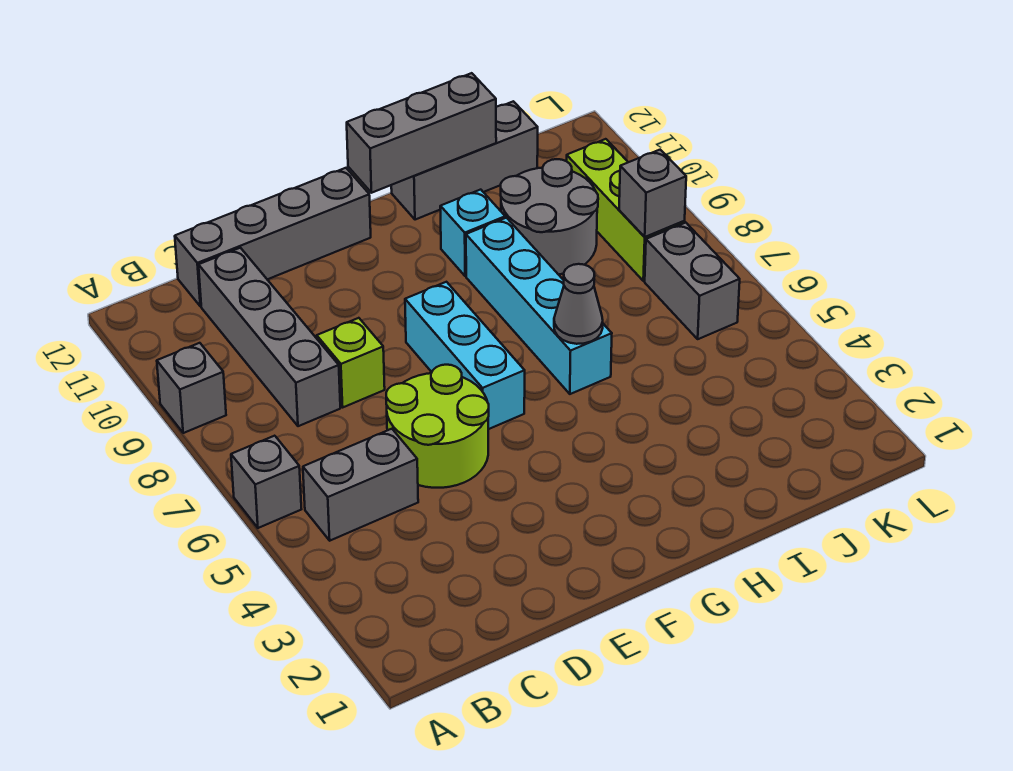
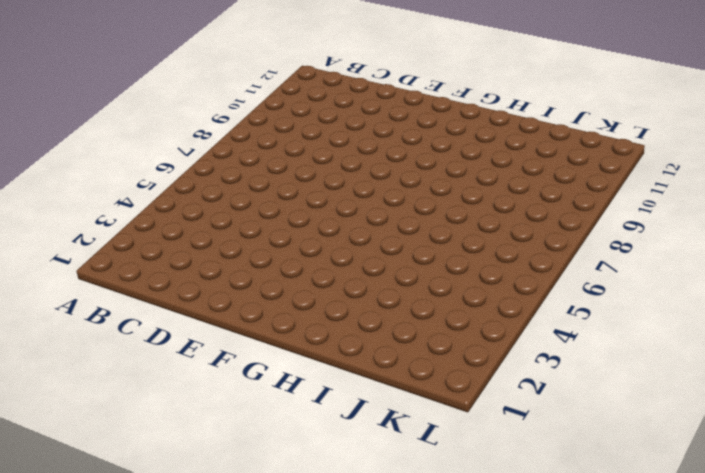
none -> grey 1x1 brick [231,436,301,528]
none -> grey 1x1 brick [157,343,226,433]
none -> grey 1x2 brick [303,429,418,541]

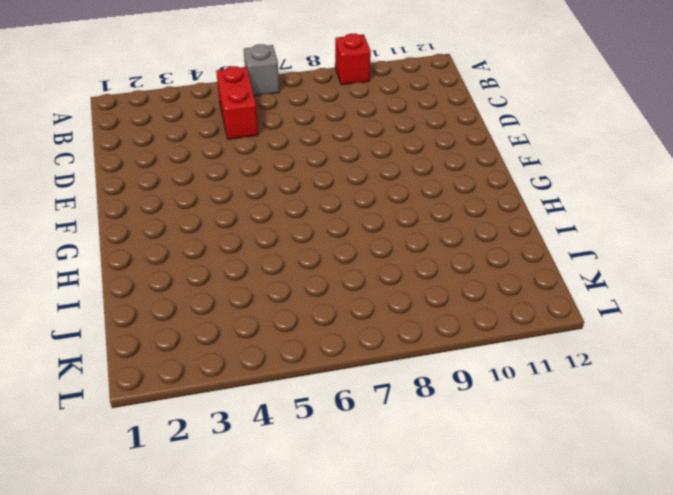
red 1x1 brick [335,33,371,85] -> grey 1x1 brick [157,343,226,433]
red 1x2 brick [216,66,258,139] -> grey 1x2 brick [303,429,418,541]
none -> grey 1x4 brick [199,248,340,426]
none -> grey 1x4 brick [175,168,371,306]
none -> lime 2x2 round brick [386,365,489,488]

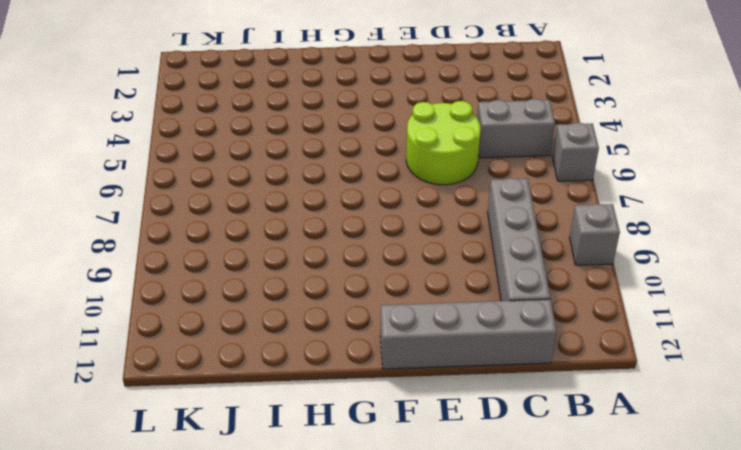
none -> lime 1x1 brick [317,318,385,407]
none -> cyan 1x3 brick [405,282,525,429]
none -> cyan 1x4 brick [466,218,612,394]

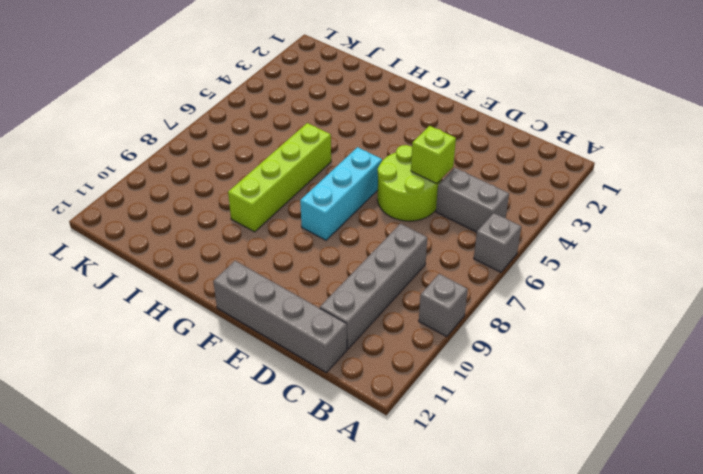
lime 1x1 brick [411,126,456,184] -> lime 1x1 brick moved to [317,318,385,407]
lime 1x4 brick [228,123,331,232] -> cyan 1x4 brick [466,218,612,394]
none -> cyan 1x1 brick [440,190,505,276]
none -> grey 1x3 brick [391,101,538,220]
none -> grey 2x2 round brick [501,159,598,275]

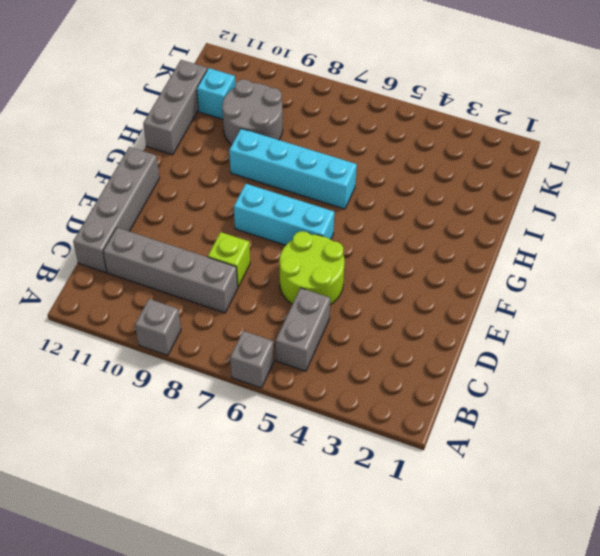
cyan 1x1 brick [197,68,235,119] -> cyan 1x1 brick moved to [440,190,505,276]
none -> grey 1x2 brick [645,223,740,339]
none -> lime 1x3 brick [567,139,685,281]
none -> grey 1x3 brick [347,73,496,193]

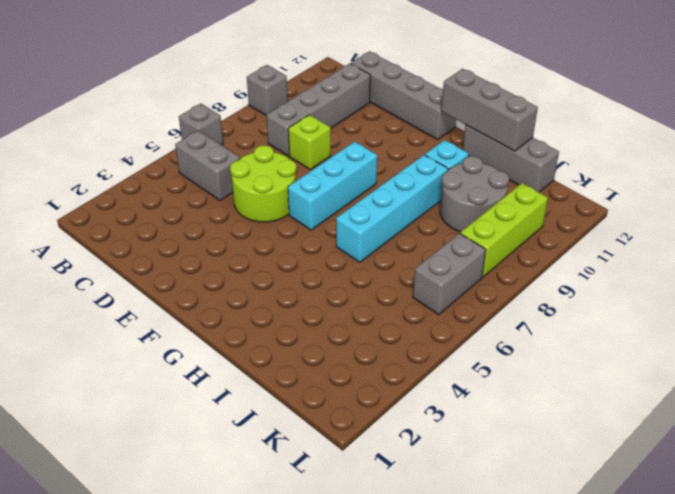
none -> grey 1x1 cone [554,264,603,344]
none -> grey 1x1 brick [619,150,686,237]

